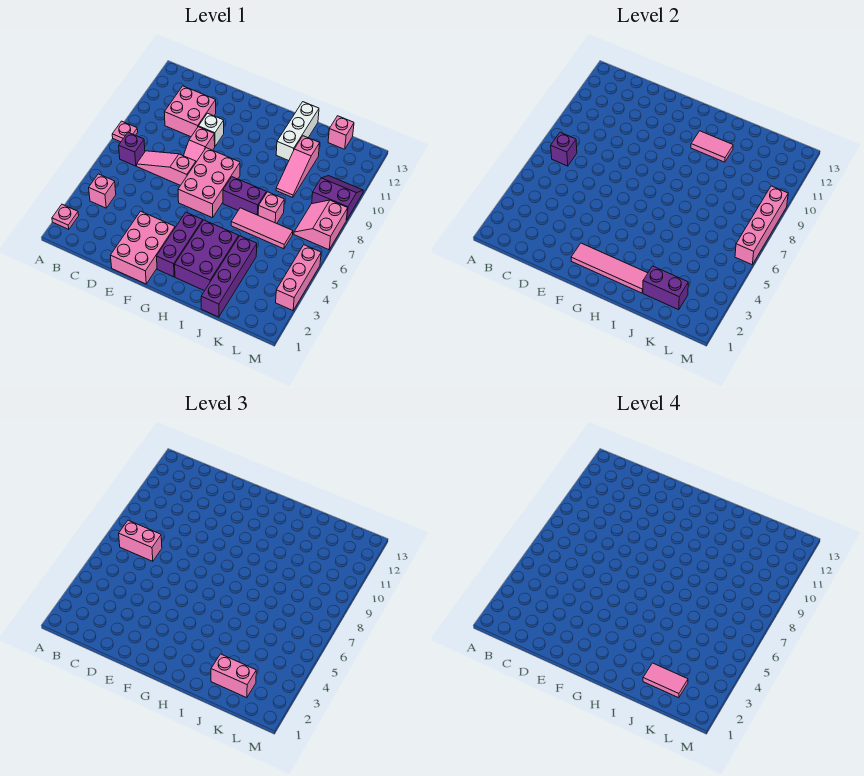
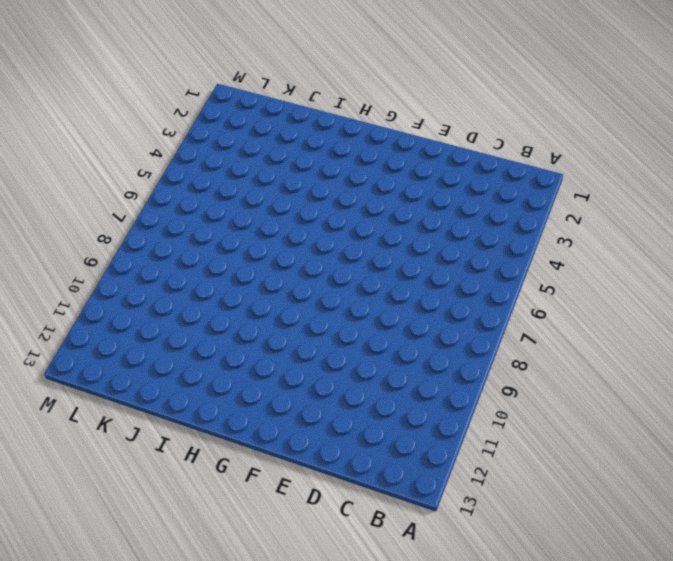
none -> pink 1x1 plate [52,204,79,230]
none -> pink 1x1 plate [112,121,138,142]
none -> pink 1x1 brick [89,174,116,208]
none -> purple 1x1 brick [119,132,145,166]

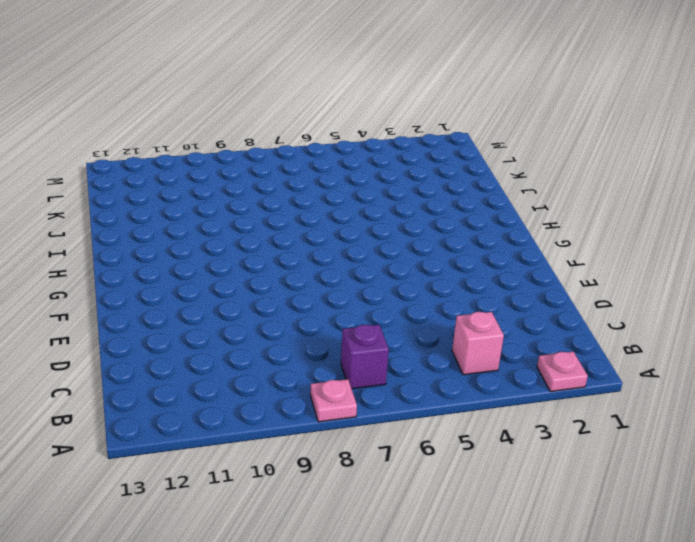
none -> pink 1x3 slope [137,151,196,185]
none -> pink 2x2 brick [164,86,216,137]
none -> pink 2x3 brick [110,211,175,284]
none -> pink 1x2 slope [183,127,215,162]

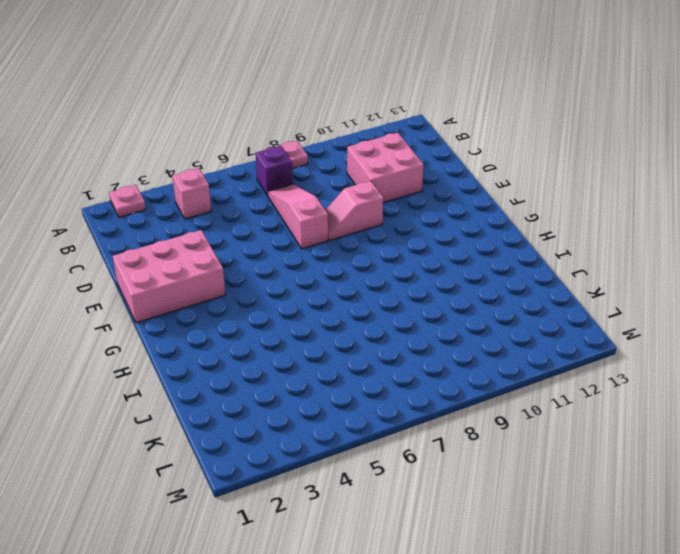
none -> white 1x1 brick [199,113,224,146]
none -> pink 2x3 brick [178,148,240,218]
none -> purple 1x3 brick [157,212,203,277]
none -> purple 2x3 brick [175,220,239,291]

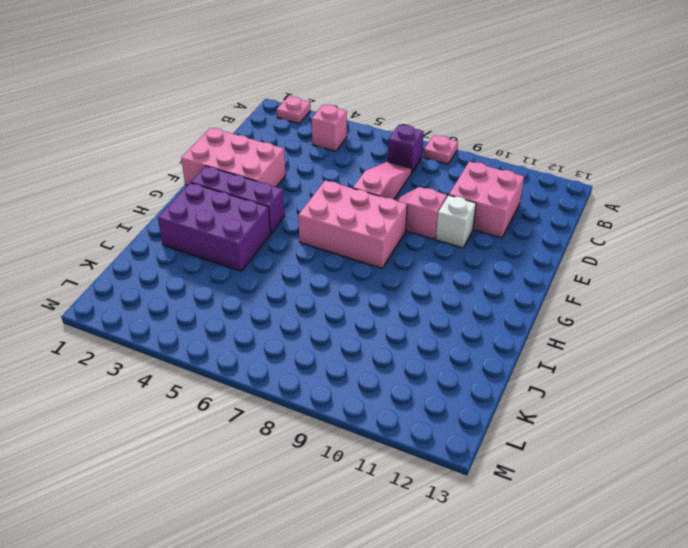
none -> purple 1x2 brick [223,177,266,215]
none -> pink 1x3 tile [231,208,293,249]
none -> white 1x3 brick [276,102,319,161]
none -> purple 1x4 brick [201,236,257,317]

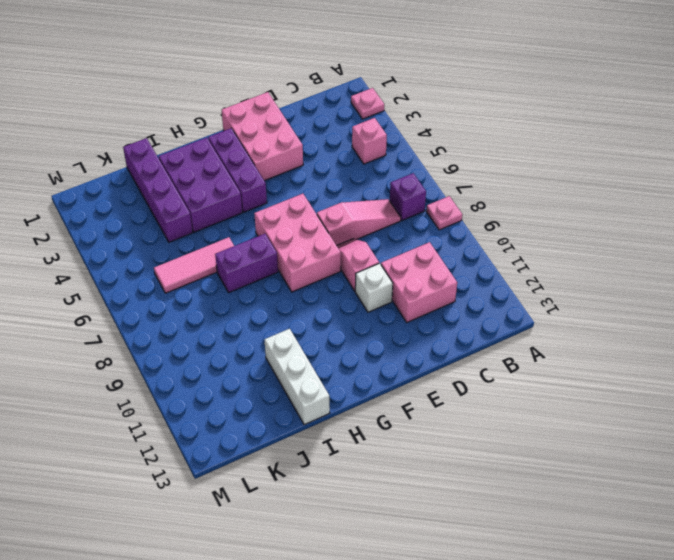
none -> pink 1x1 brick [258,192,284,223]
none -> pink 1x3 slope [276,136,320,198]
none -> pink 1x1 brick [328,116,354,149]
none -> pink 2x2 slope [294,200,348,250]

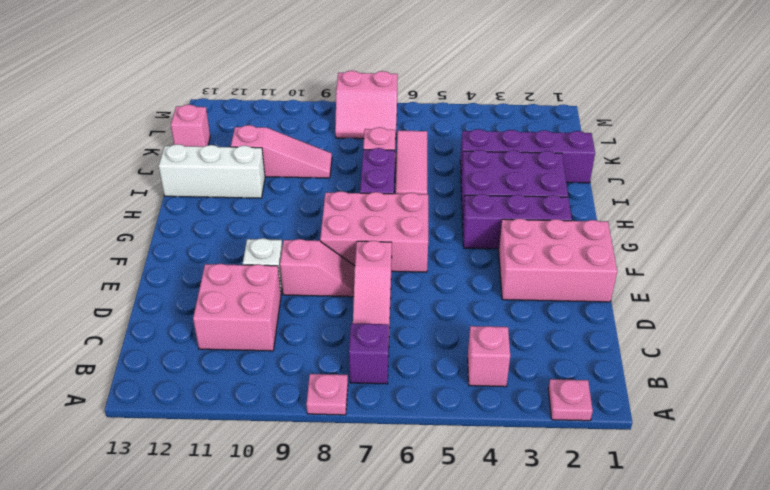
none -> purple 2x2 slope [312,176,363,220]
none -> pink 1x3 brick [276,245,321,311]
none -> purple 1x1 brick [551,132,577,166]
none -> pink 1x4 tile [571,243,648,293]

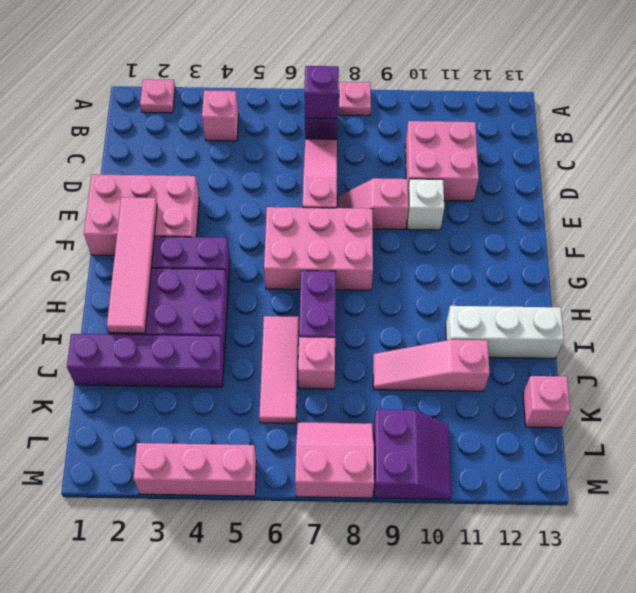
none -> pink 1x2 tile [691,131,733,162]
none -> purple 1x2 brick [643,266,688,310]
none -> pink 1x4 brick [735,186,788,264]
none -> pink 1x2 brick [119,520,162,561]

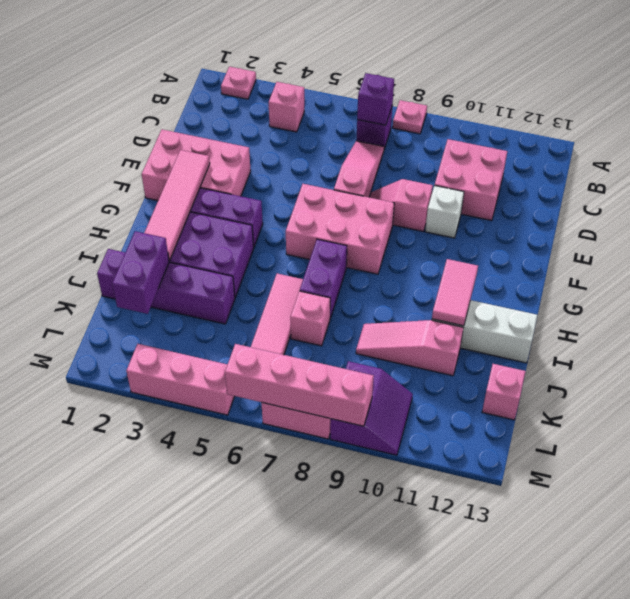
none -> pink 1x2 brick [119,520,162,561]
none -> pink 1x2 brick [211,654,256,698]
none -> pink 1x2 tile [643,663,688,698]

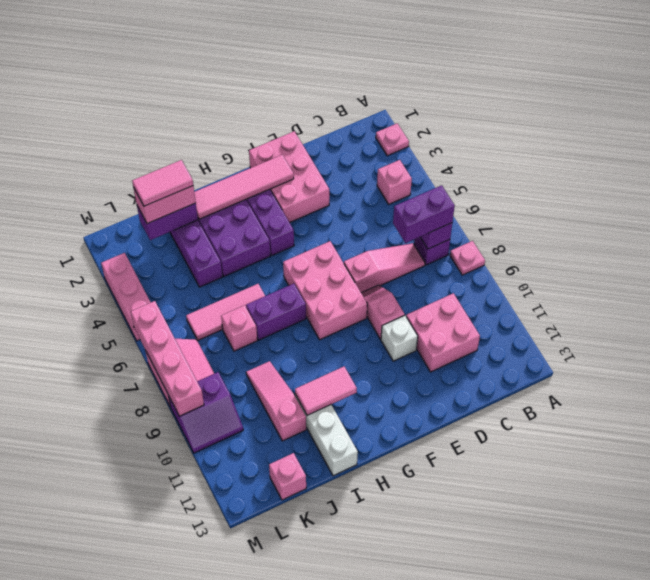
purple 1x2 brick [393,185,455,243] -> pink 1x2 brick [119,520,162,561]

